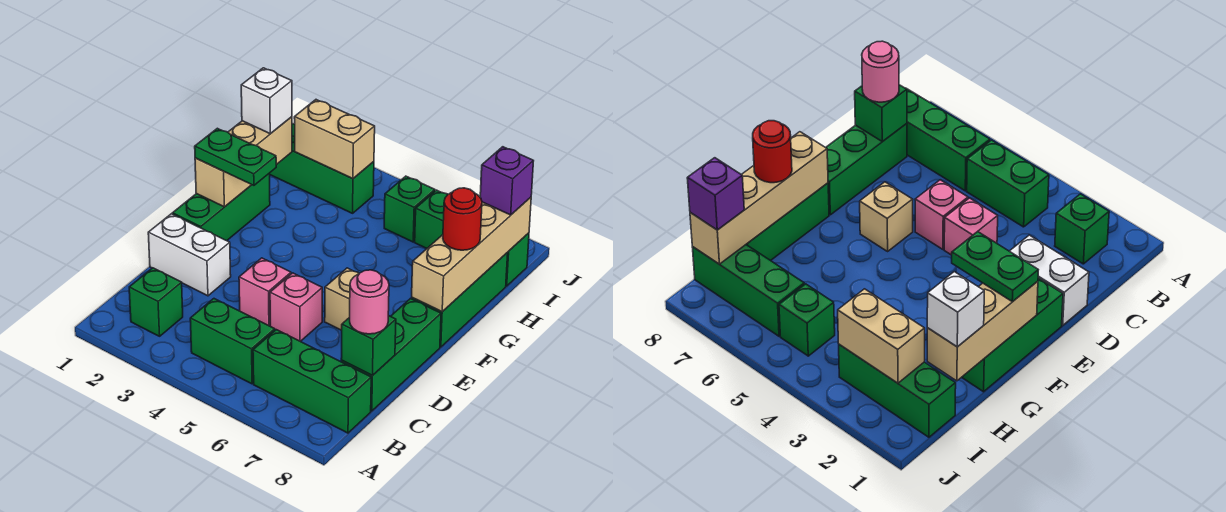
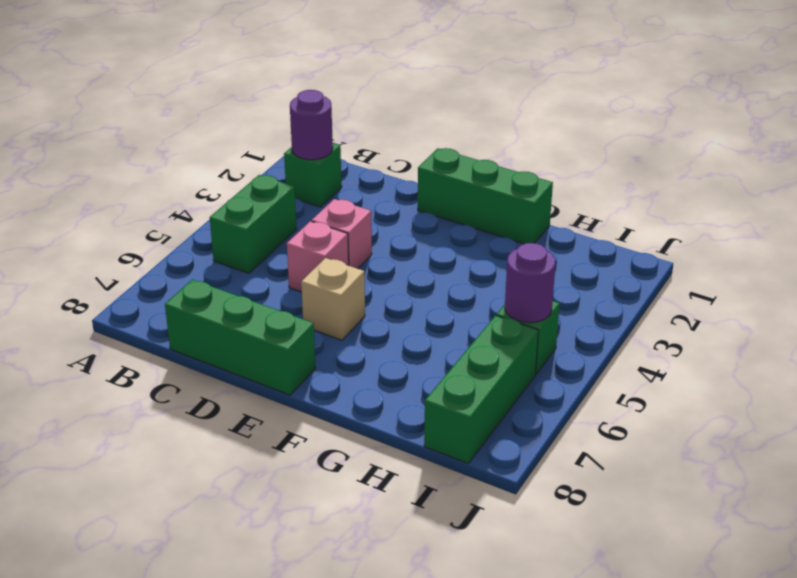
purple 1x1 round brick [290,90,333,160] -> none
purple 1x1 round brick [505,243,555,323] -> none
none -> green 1x3 brick [253,330,371,433]
none -> white 1x2 brick [148,214,231,296]
none -> green 1x3 brick [412,253,508,347]

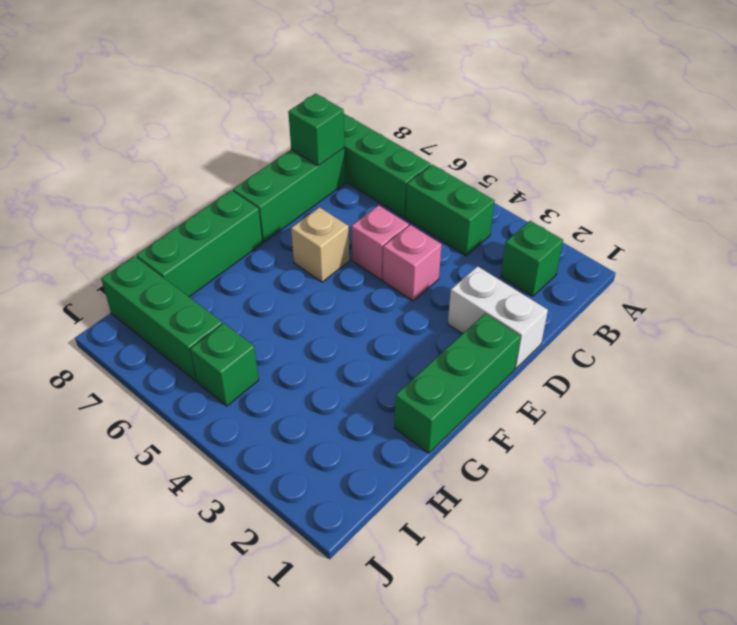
none -> green 1x3 brick [270,124,374,213]
none -> tan 1x3 brick [195,117,292,207]
none -> tan 1x4 brick [412,197,531,312]

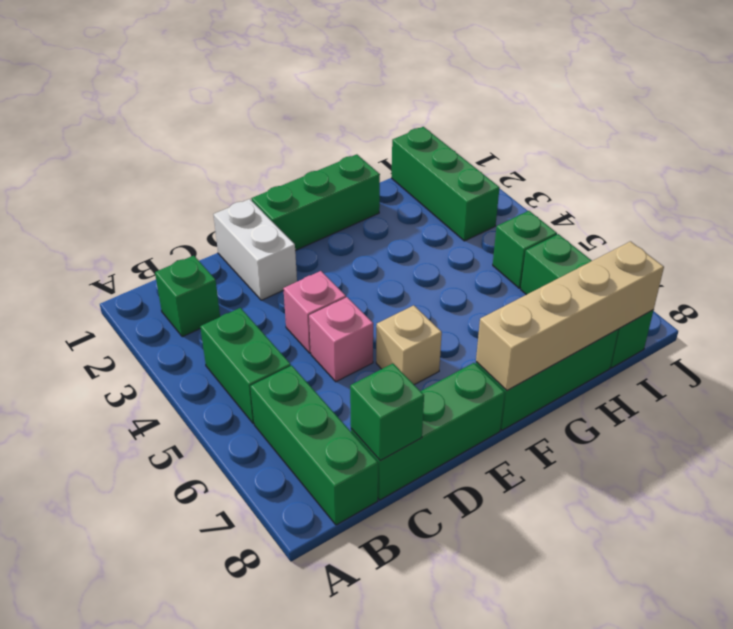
none -> tan 1x3 brick [195,117,292,207]
none -> tan 1x2 brick [294,100,375,179]
none -> pink 1x1 round brick [350,270,389,334]

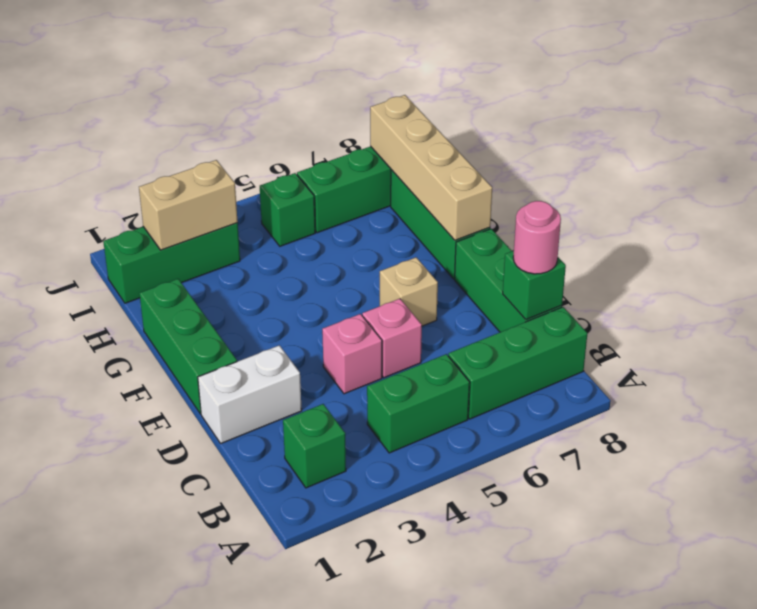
none -> tan 1x3 brick [195,117,292,207]
none -> green 1x2 plate [195,128,276,185]
none -> red 1x1 round brick [443,188,482,250]

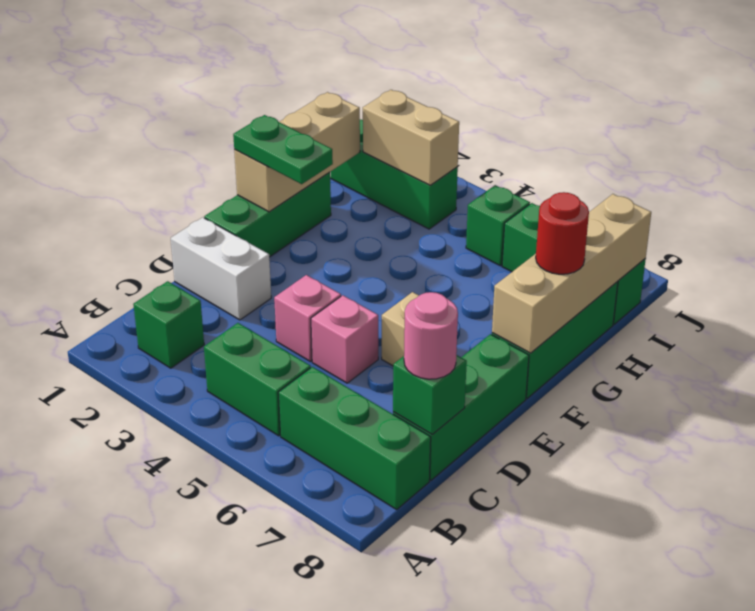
none -> white 1x1 brick [241,68,292,134]
none -> purple 1x1 brick [480,147,533,215]

